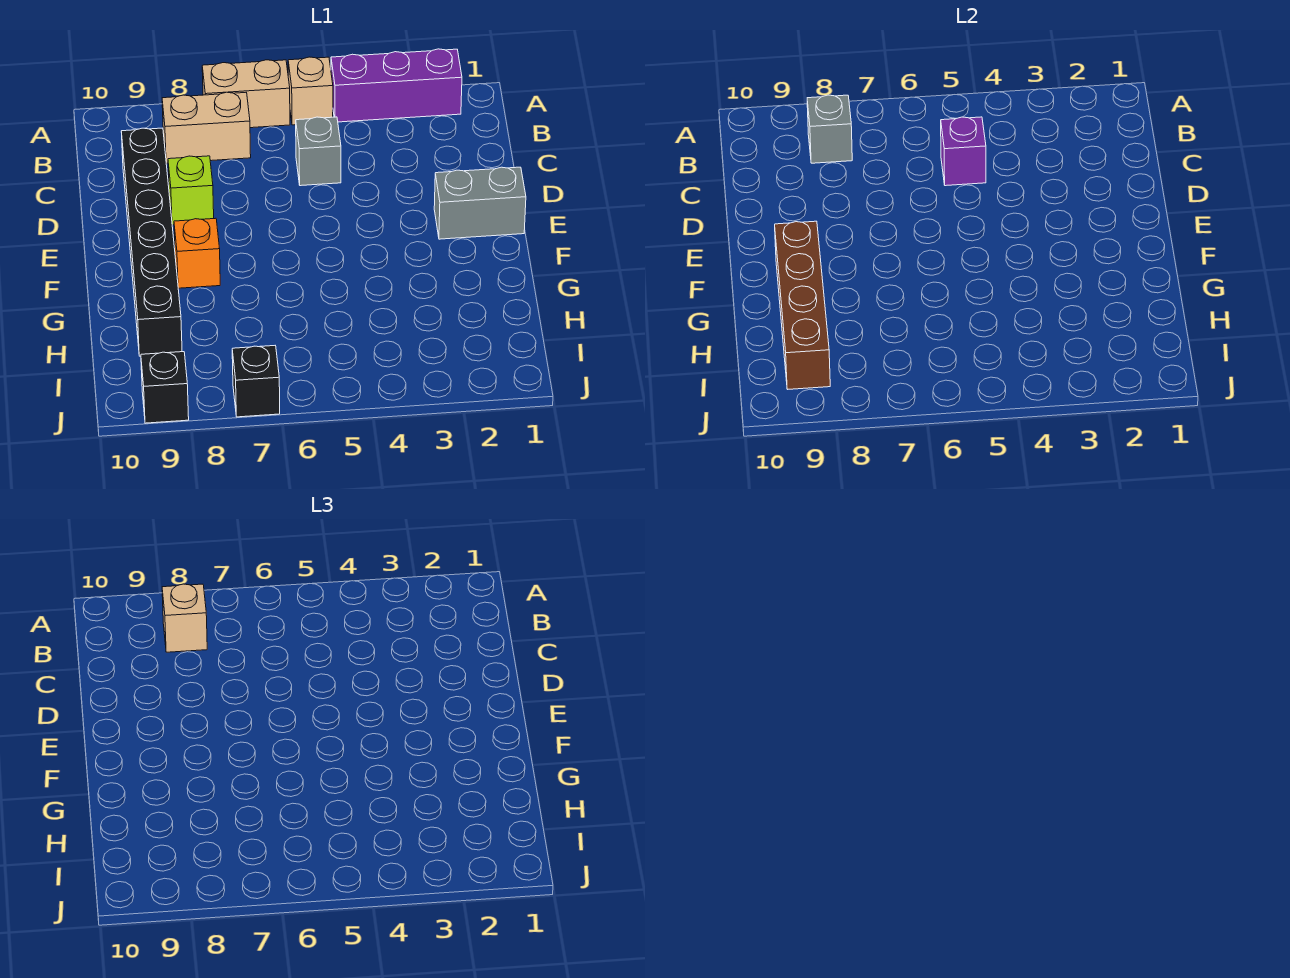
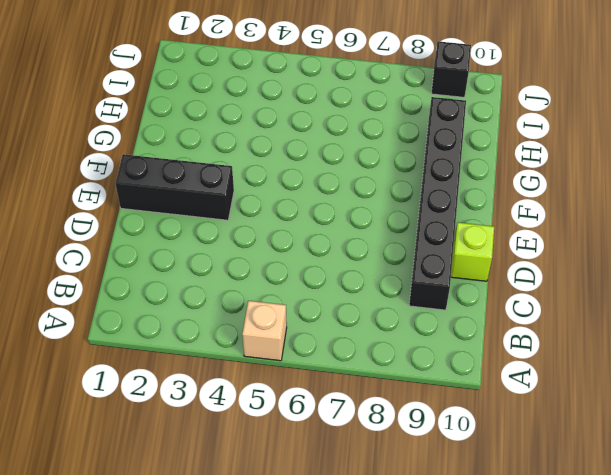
lime 1x1 brick [451,222,494,281] -> lime 1x1 brick moved to [168,156,214,225]
black 1x3 brick [115,154,234,220] -> grey 1x2 brick [434,167,526,239]
none -> purple 1x3 brick [331,49,462,122]
none -> tan 1x2 brick [202,60,290,128]
none -> tan 1x2 brick [162,92,251,163]

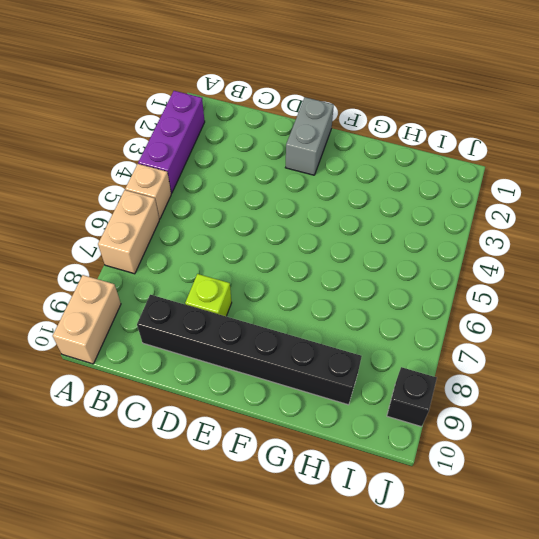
tan 1x2 brick [53,275,121,364] -> tan 1x2 brick moved to [162,92,251,163]
none -> grey 1x1 brick [296,117,341,186]
none -> orange 1x1 brick [174,218,220,288]
none -> black 1x1 brick [232,346,280,417]

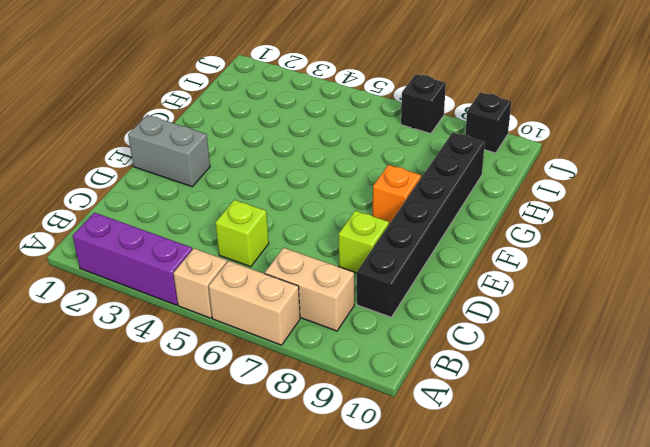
lime 1x1 brick [216,200,269,267] -> grey 1x1 brick [296,117,341,186]
none -> grey 1x1 brick [807,95,852,163]
none -> purple 1x1 brick [941,117,986,186]
none -> brown 1x4 brick [775,221,830,389]

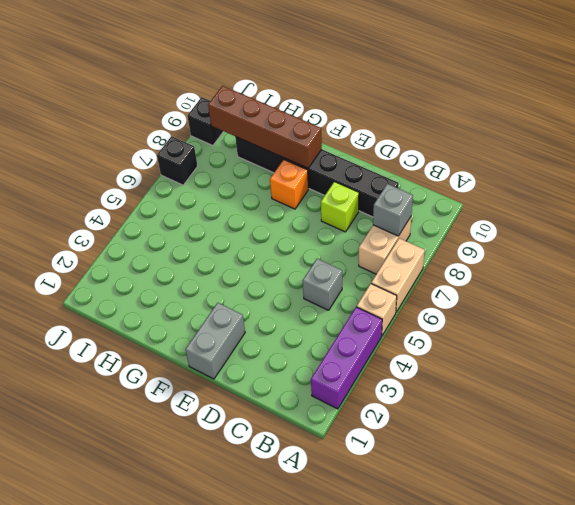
none -> purple 1x1 brick [941,117,986,186]
none -> tan 1x1 brick [162,584,207,652]

